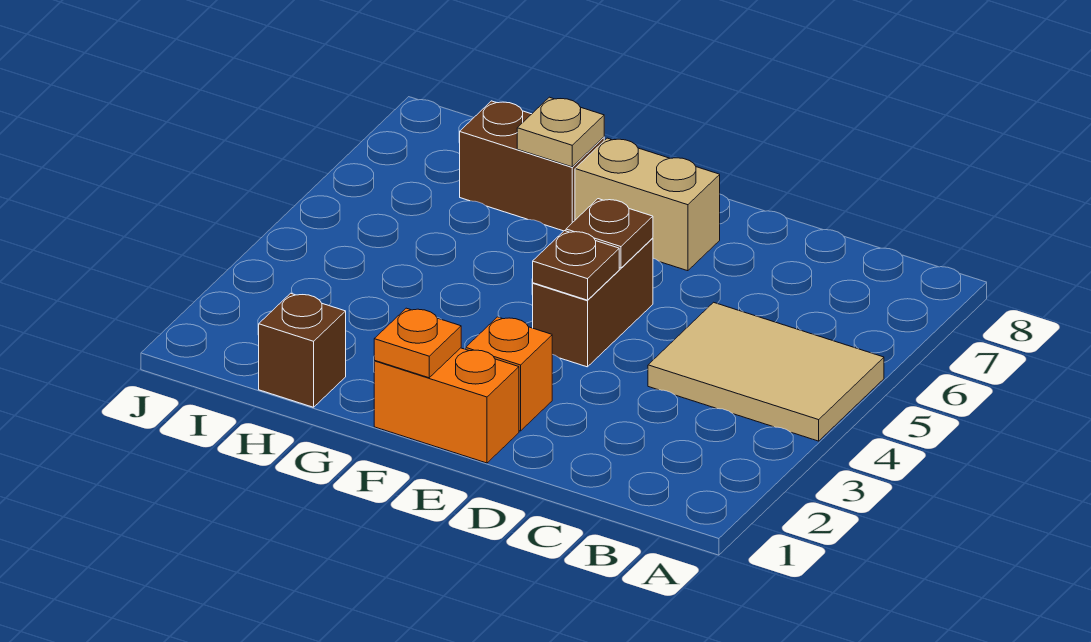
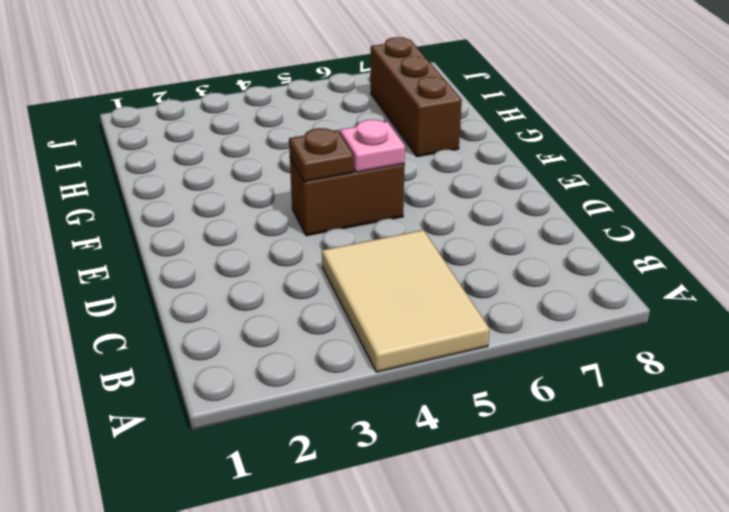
pink 1x1 plate [340,120,405,172] -> brown 1x1 plate [566,199,653,268]
brown 1x3 brick [371,37,462,157] -> brown 1x2 brick [460,101,604,231]
none -> orange 1x2 brick [374,348,519,463]
none -> orange 1x1 brick [466,317,552,431]

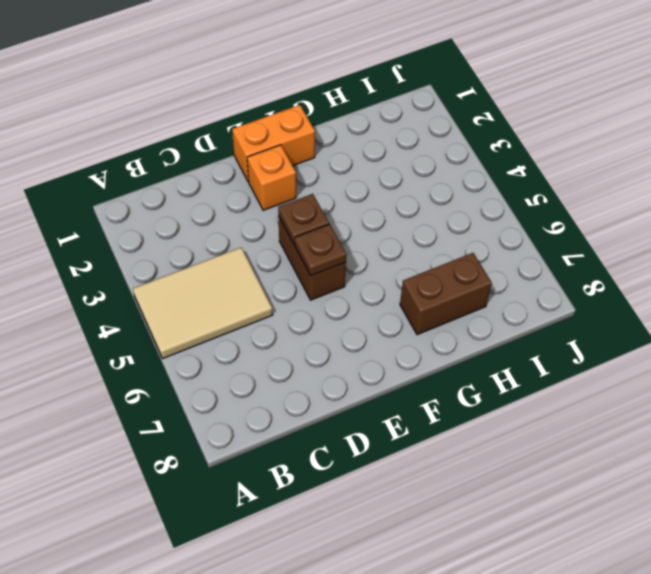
none -> tan 1x2 brick [575,138,720,271]
none -> brown 1x1 brick [259,293,346,407]

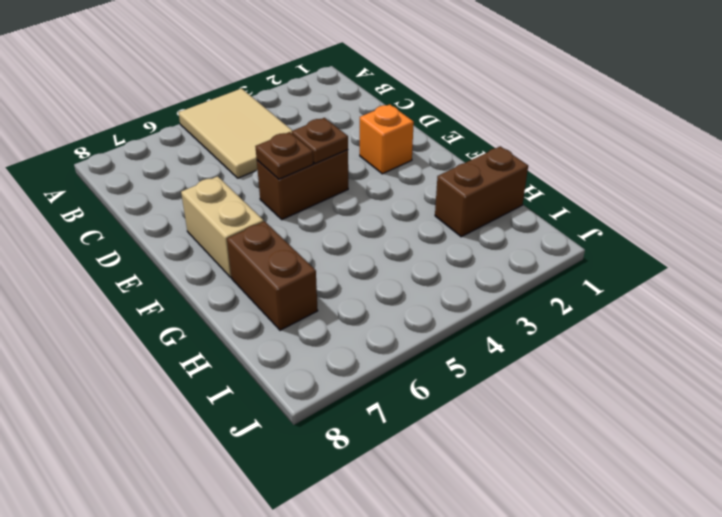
brown 1x2 brick [435,146,528,237] -> brown 1x1 brick [259,293,346,407]
none -> orange 1x2 brick [374,348,519,463]
none -> orange 1x1 plate [374,308,461,378]

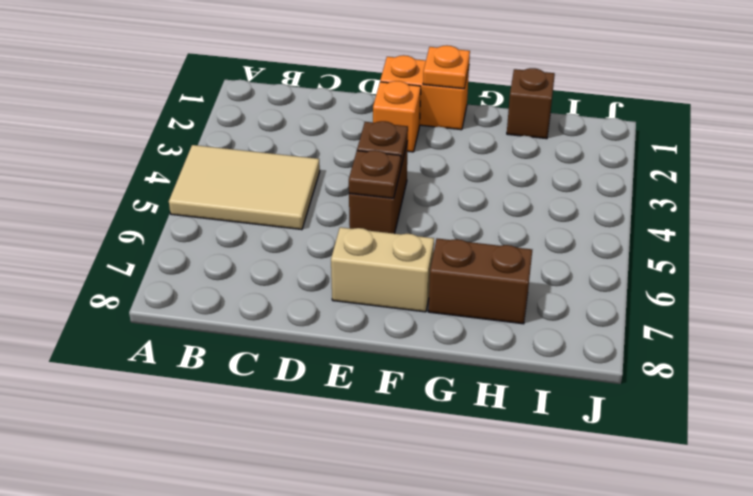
none -> tan 1x1 plate [517,97,604,167]

